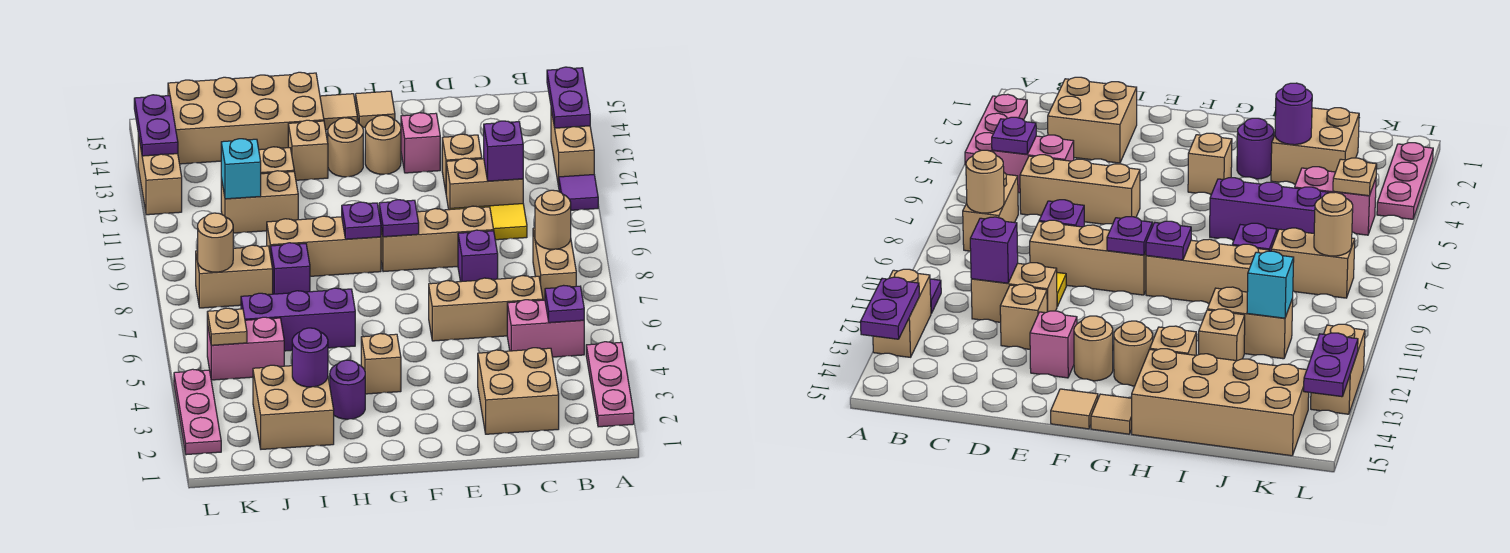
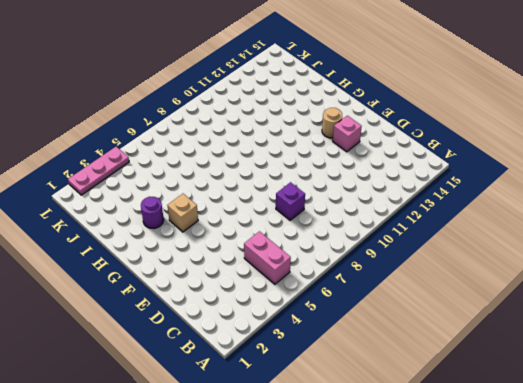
none -> pink 1x3 plate [586,342,634,427]
none -> purple 1x1 tile [559,175,598,210]
none -> tan 1x2 brick [551,110,594,186]
none -> tan 1x2 brick [533,228,576,300]

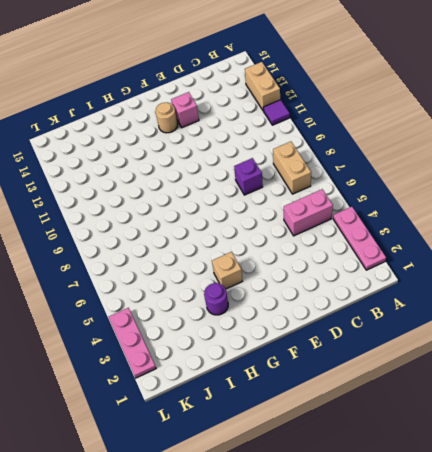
none -> tan 2x2 brick [478,348,559,434]
none -> tan 1x3 brick [429,276,543,341]
none -> yellow 1x2 tile [451,204,527,240]
none -> tan 1x2 brick [446,158,523,210]

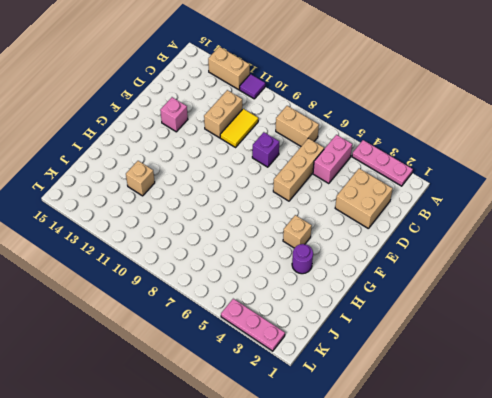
none -> tan 1x3 brick [381,206,494,272]
none -> tan 1x1 brick [442,134,482,191]
none -> tan 1x1 round brick [365,115,401,174]
none -> tan 1x1 tile [356,91,395,127]

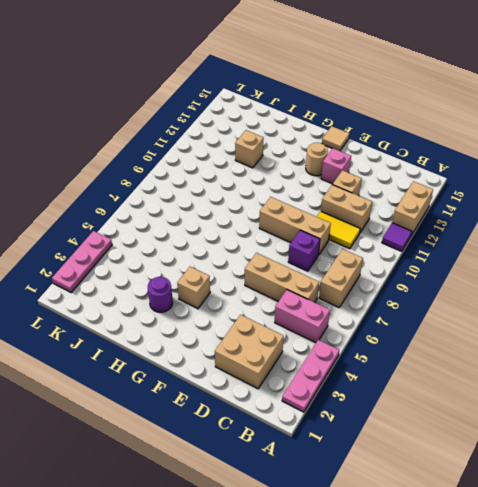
none -> tan 1x3 brick [267,216,381,276]
none -> tan 1x1 round brick [328,118,363,177]
none -> tan 1x1 tile [320,94,357,130]
none -> purple 1x3 brick [241,288,355,351]

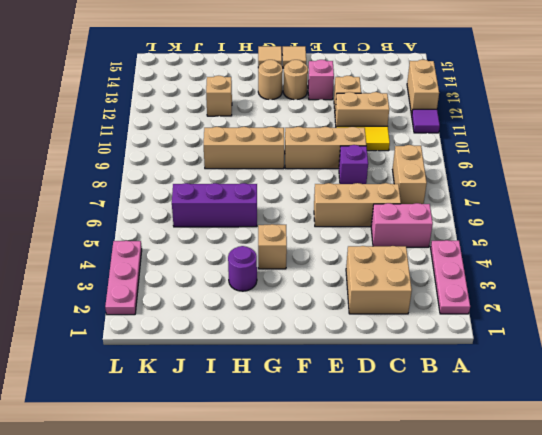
none -> tan 1x1 brick [288,120,328,180]
none -> tan 2x4 brick [168,72,324,164]
none -> tan 2x2 brick [253,365,334,449]
none -> purple 1x1 brick [271,243,310,294]

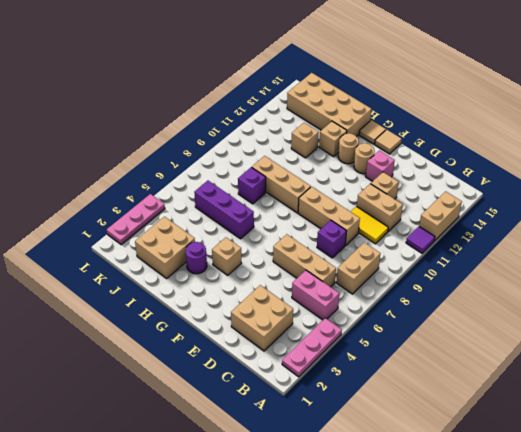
none -> tan 1x2 brick [221,171,298,233]
none -> pink 1x2 brick [207,317,284,380]
none -> tan 1x2 brick [196,245,273,308]
none -> tan 1x2 brick [138,134,182,215]

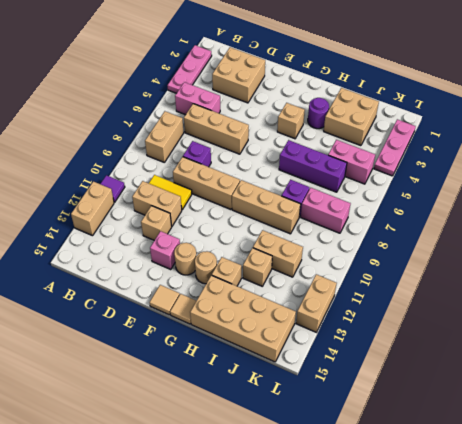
pink 1x2 brick [301,188,351,233] -> tan 1x2 brick [196,245,273,308]
none -> purple 1x2 plate [547,67,590,128]
none -> purple 1x1 plate [545,285,584,323]
none -> tan 1x1 round brick [535,190,571,249]
none -> purple 1x1 brick [484,121,523,181]

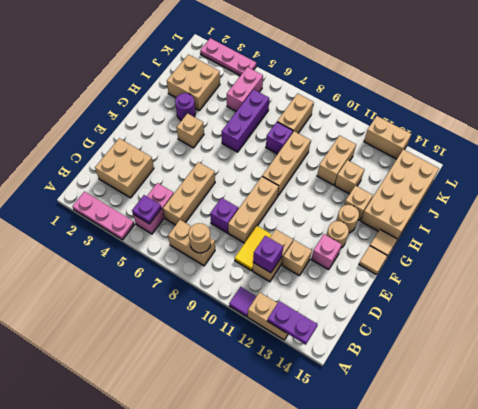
none -> purple 1x1 plate [379,200,419,237]
none -> purple 1x1 plate [342,202,381,239]
none -> purple 1x1 round brick [292,328,328,387]
none -> cyan 1x1 brick [221,139,261,199]

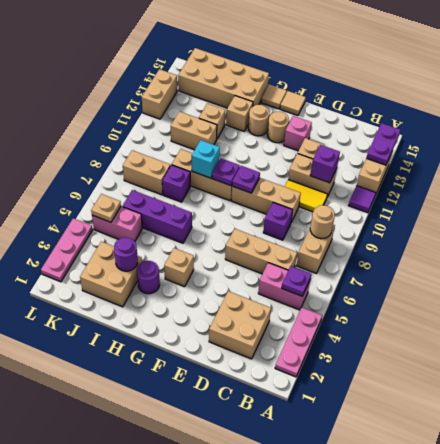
cyan 1x1 brick [192,140,220,178] -> cyan 1x1 brick moved to [221,139,261,199]
none -> tan 1x1 round brick [198,213,233,272]
none -> purple 1x2 plate [134,95,178,156]

